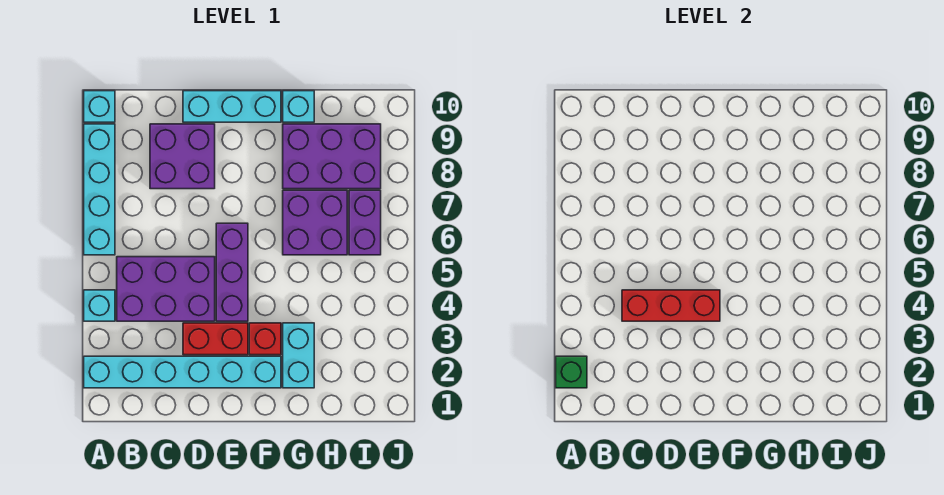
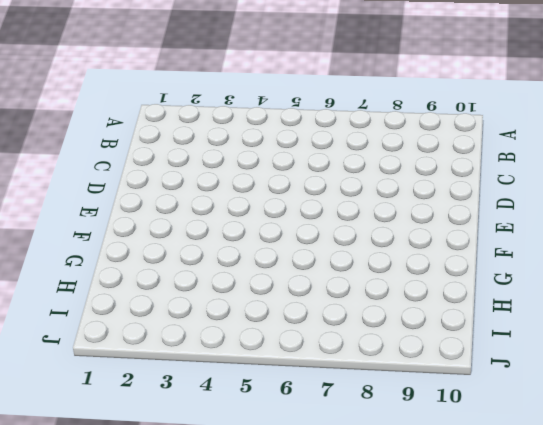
none -> cyan 1x6 brick [84,356,281,388]
none -> cyan 1x1 brick [84,290,115,321]
none -> cyan 1x4 brick [84,124,115,255]

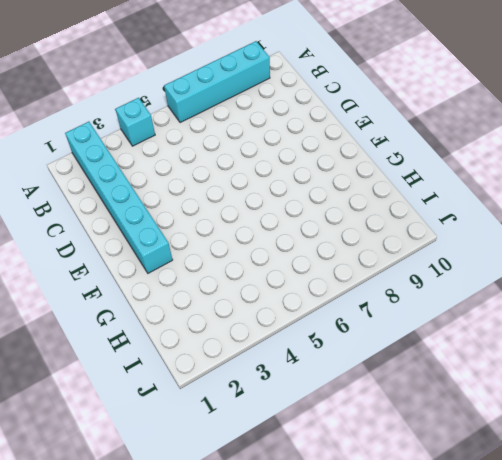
none -> cyan 1x1 brick [84,91,115,122]
none -> purple 2x3 brick [117,257,215,321]
none -> purple 2x2 brick [150,124,215,189]

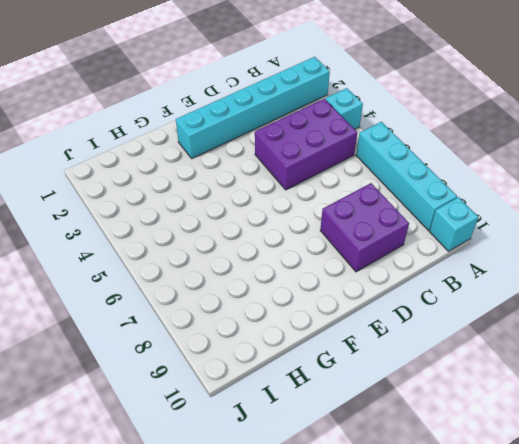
none -> red 1x2 brick [183,323,248,355]
none -> cyan 1x3 brick [183,91,281,122]
none -> purple 1x3 brick [216,223,248,321]

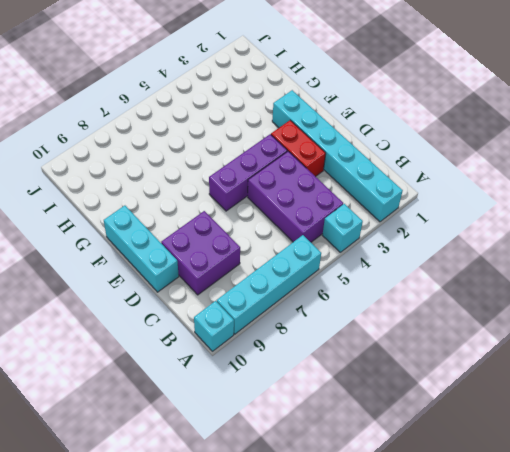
none -> red 1x1 brick [249,323,281,355]
none -> cyan 1x2 brick [283,323,314,388]
none -> purple 2x2 brick [283,190,347,255]

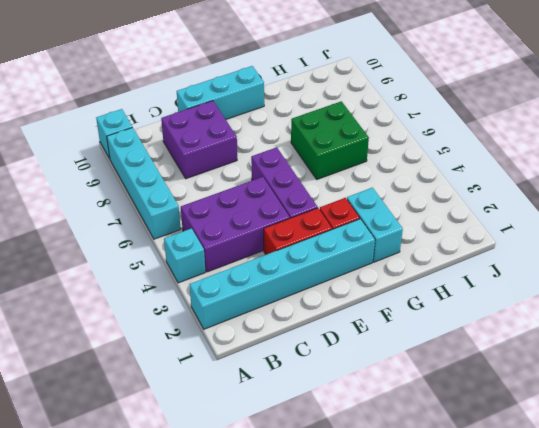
green 2x2 brick [291,101,369,179] -> purple 2x2 brick [283,190,347,255]
none -> purple 2x3 brick [283,124,381,189]
none -> cyan 1x1 brick [283,91,314,122]
none -> purple 1x2 brick [349,190,381,255]

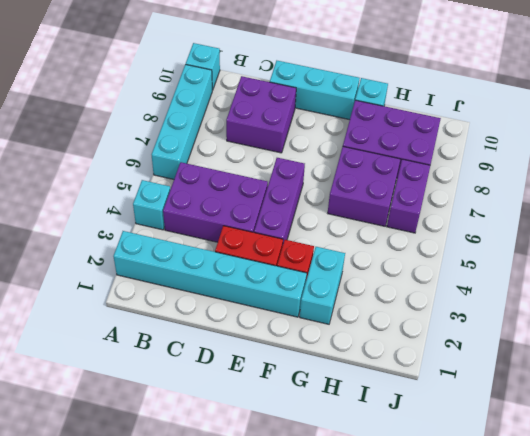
none -> green 1x1 brick [556,356,587,388]
none -> red 1x3 brick [622,290,720,321]

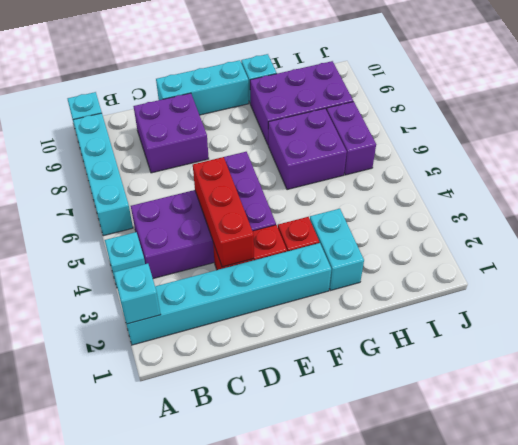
cyan 1x1 brick [114,264,161,324] -> green 1x1 brick [556,356,587,388]
red 1x3 brick [193,157,254,267] -> red 1x3 brick turned to [622,290,720,321]

